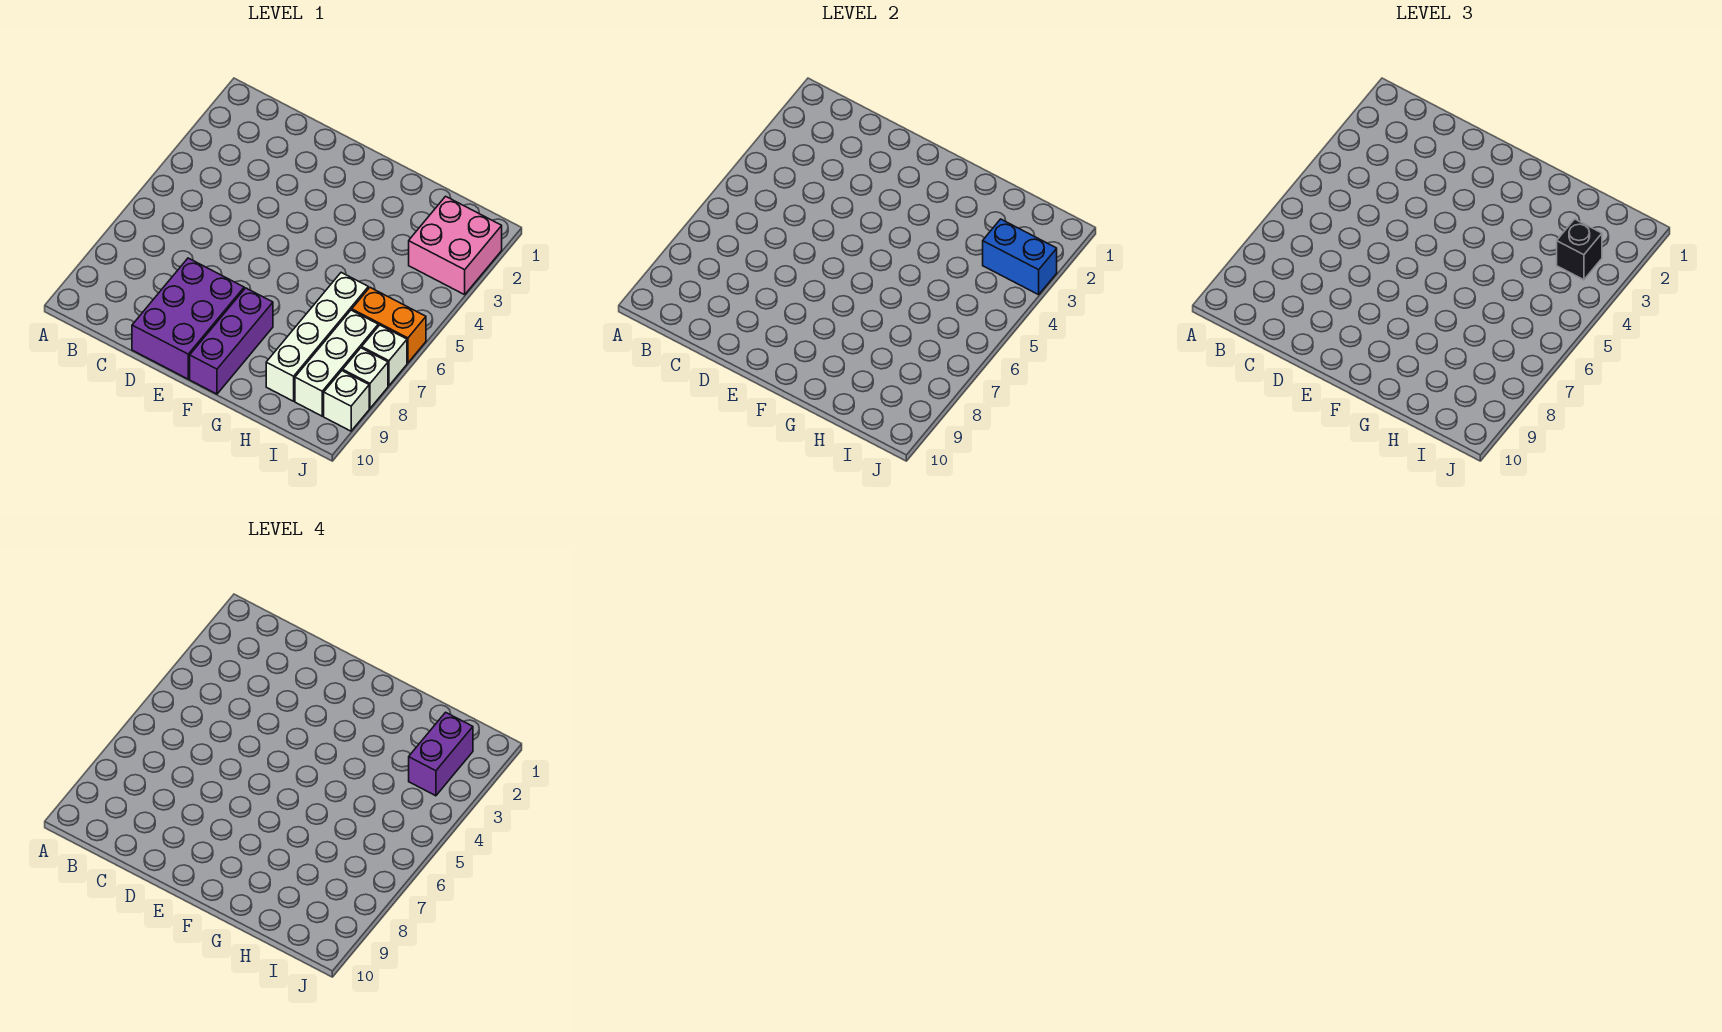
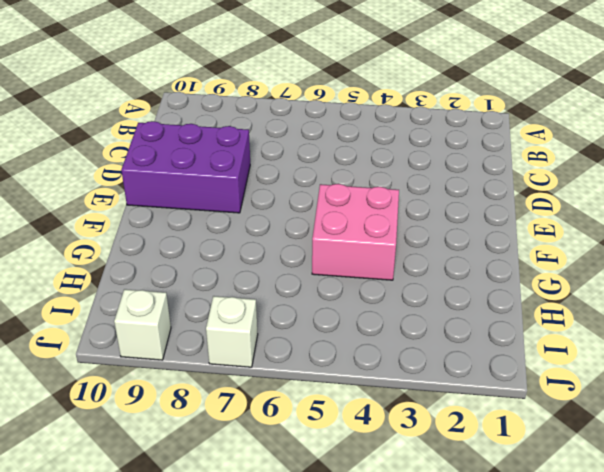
pink 2x2 brick [312,184,399,280] -> pink 2x2 brick moved to [409,196,502,295]
none -> purple 1x3 brick [190,288,273,394]
none -> white 1x4 brick [266,273,368,401]
none -> orange 1x2 brick [352,288,426,363]

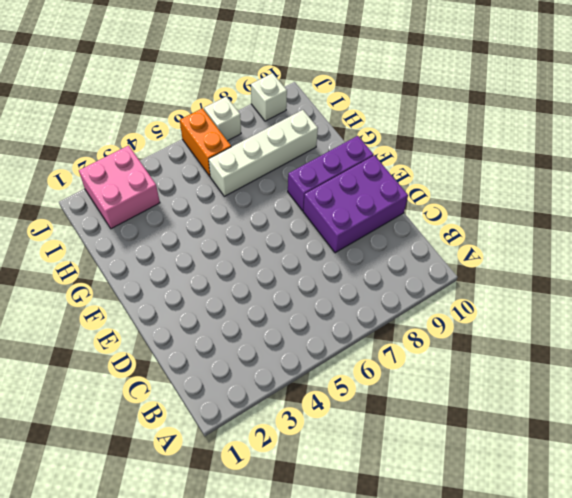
none -> white 1x3 brick [295,310,378,416]
none -> white 1x1 brick [343,348,388,408]
none -> blue 1x2 brick [983,219,1057,295]

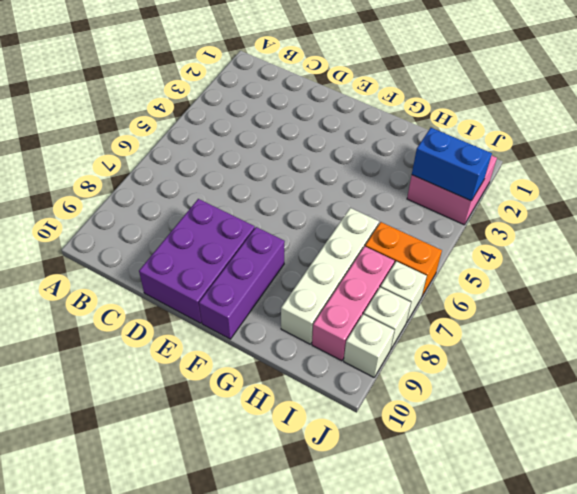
pink 1x3 brick [312,246,394,361] -> white 1x3 brick [295,310,378,416]
none -> black 1x1 brick [1557,219,1602,280]
none -> purple 1x2 brick [409,712,473,796]

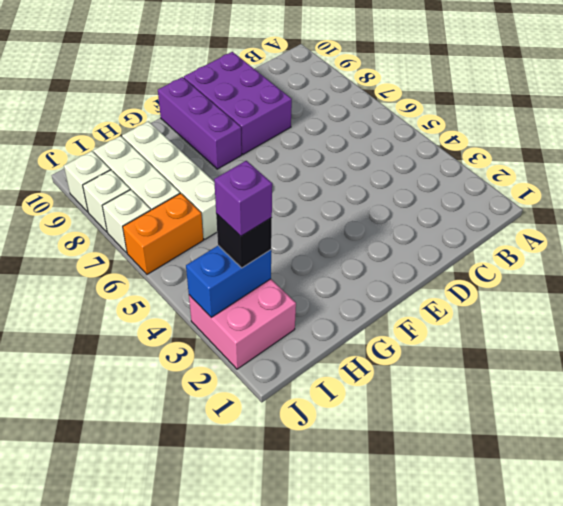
purple 1x1 brick [214,161,272,236] -> purple 1x2 brick [409,712,473,796]

